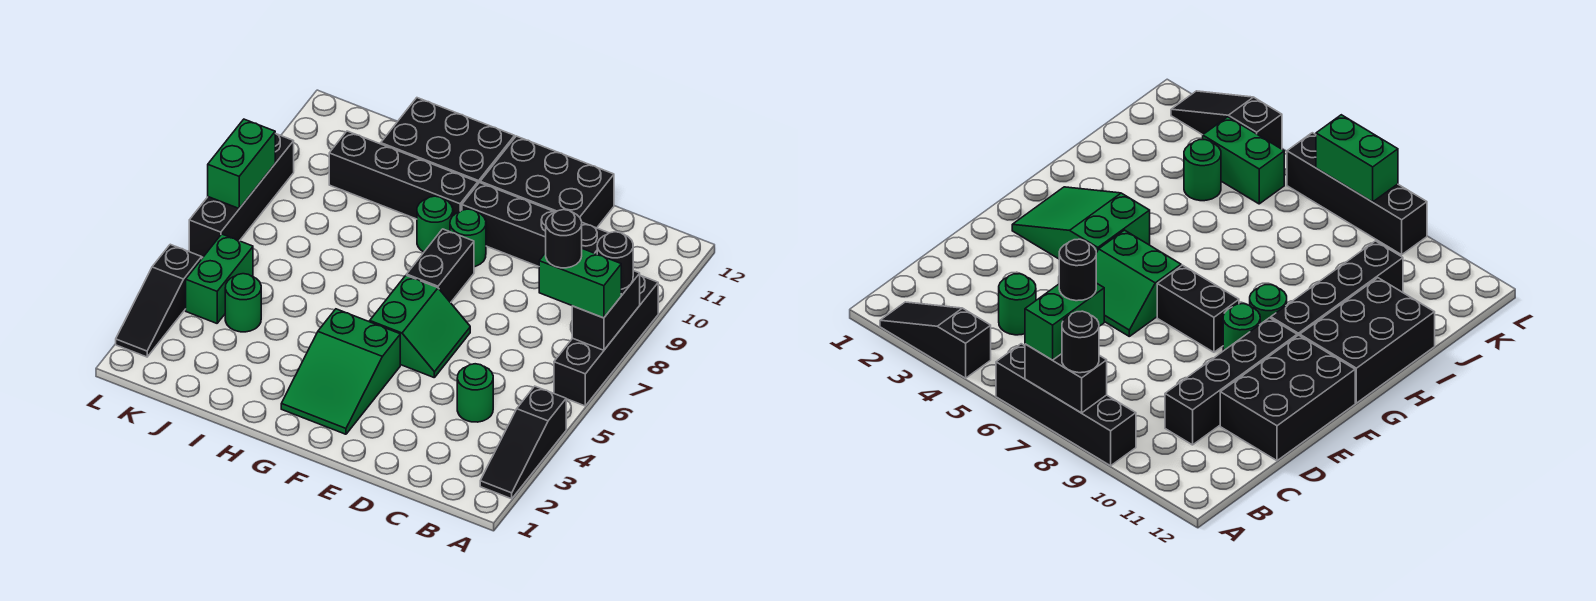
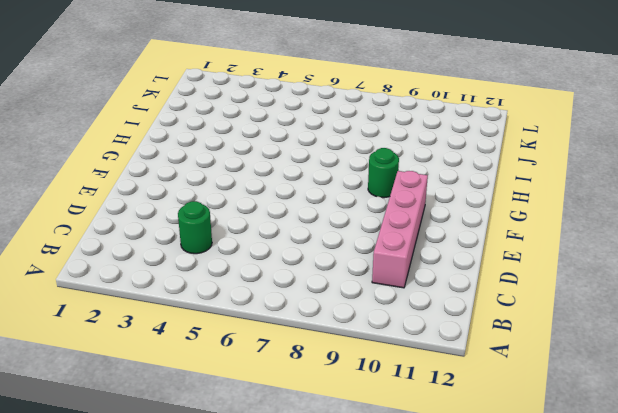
pink 1x4 brick [372,171,428,288] -> black 1x4 brick [462,183,609,267]
none -> black 1x3 slope [480,386,566,499]
none -> black 1x4 brick [554,275,658,406]
none -> black 2x3 brick [480,136,614,228]

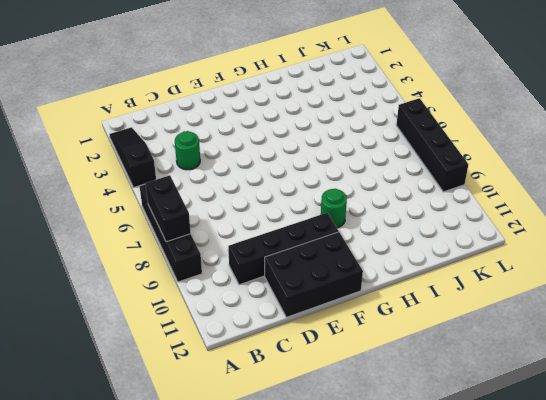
none -> green 2x2 slope [370,275,470,377]
none -> green 2x3 slope [281,309,400,434]
none -> black 1x2 brick [407,229,474,303]

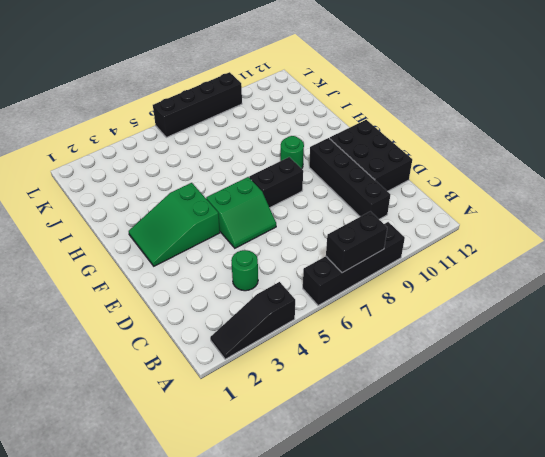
none -> green 1x1 round brick [450,209,486,267]
none -> black 1x4 brick [329,131,478,219]
none -> black 2x3 brick [381,98,515,184]

